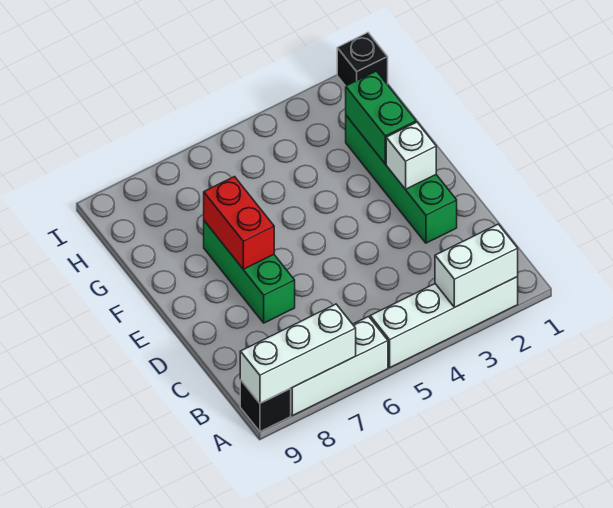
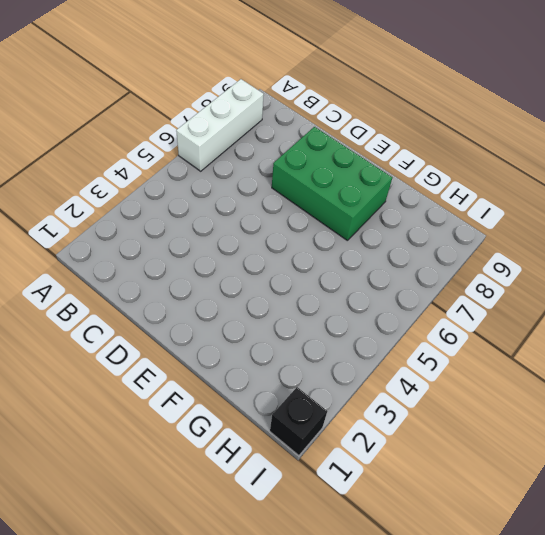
green 2x3 brick [272,127,393,241] -> green 1x3 brick [204,221,295,323]
none -> white 1x4 brick [370,277,518,367]
none -> black 1x1 brick [240,380,291,432]

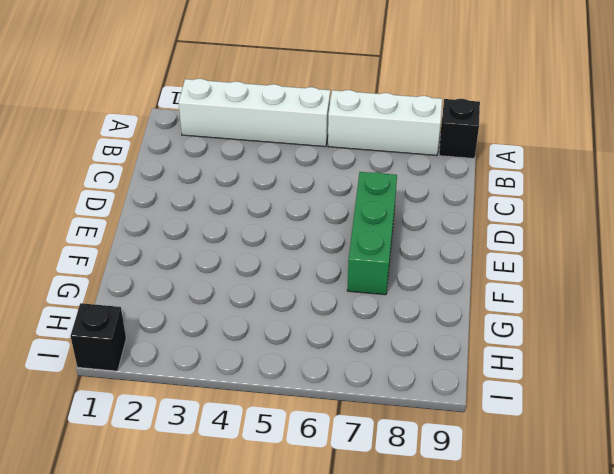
none -> green 1x4 brick [346,116,457,243]
none -> white 1x2 brick [435,224,518,308]

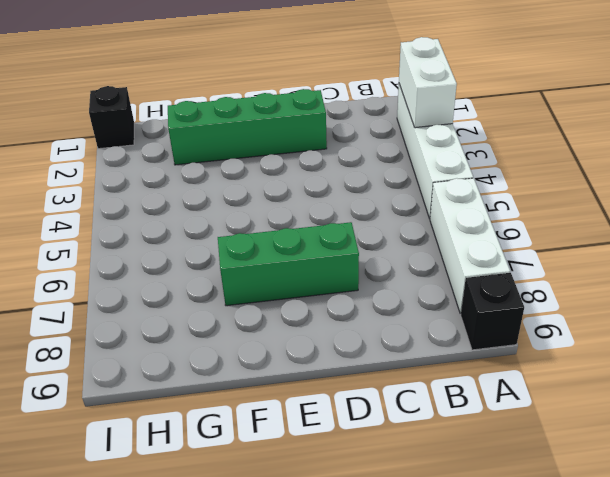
none -> white 1x3 brick [240,304,356,403]
none -> white 1x1 brick [386,122,436,189]

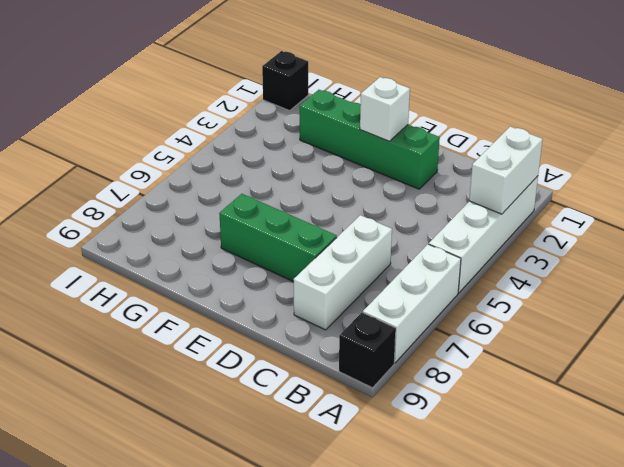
white 1x3 brick [294,215,392,330] -> white 1x3 brick moved to [240,304,356,403]
none -> red 1x2 brick [204,177,274,269]
none -> green 1x2 brick [346,71,416,164]

